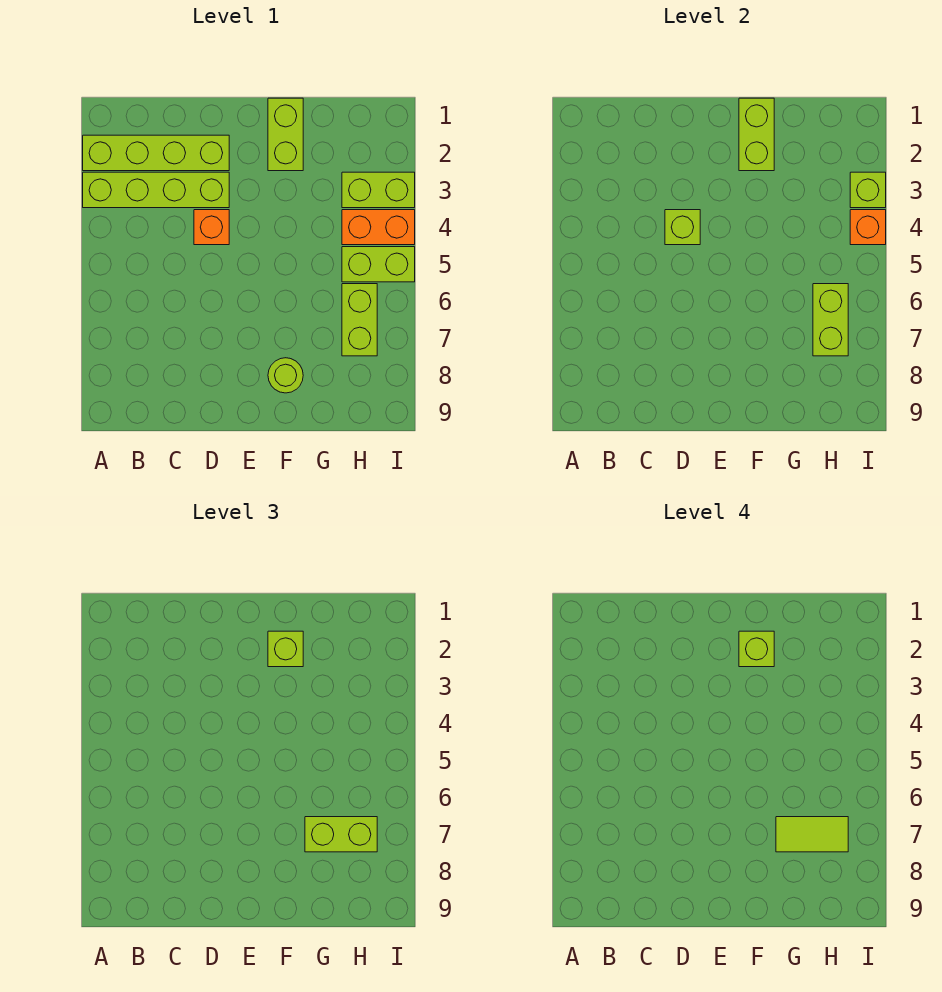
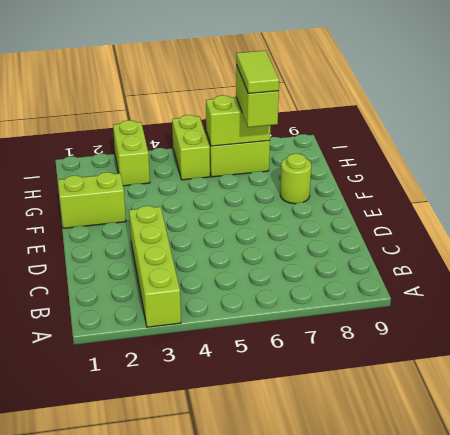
none -> lime 1x4 brick [83,135,229,171]
none -> orange 1x1 brick [194,210,229,245]
none -> orange 1x2 brick [342,210,415,245]

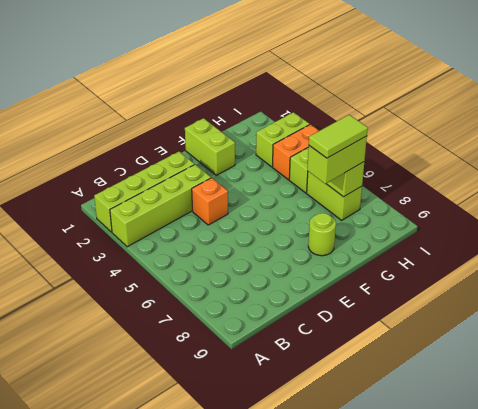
none -> lime 1x1 brick [665,210,700,245]
none -> lime 1x2 brick [739,98,774,171]
none -> lime 1x1 brick [850,172,886,208]

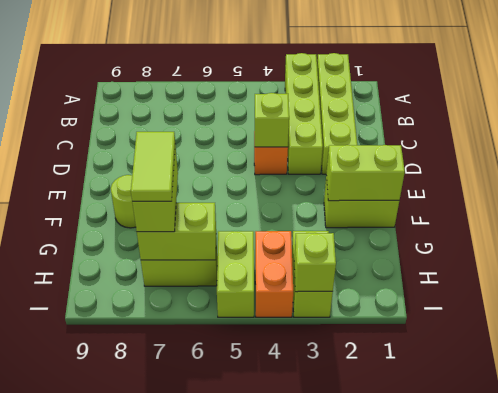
none -> orange 1x1 brick [850,210,886,245]
none -> lime 1x1 brick [268,631,303,667]
none -> lime 1x1 brick [739,631,774,667]

